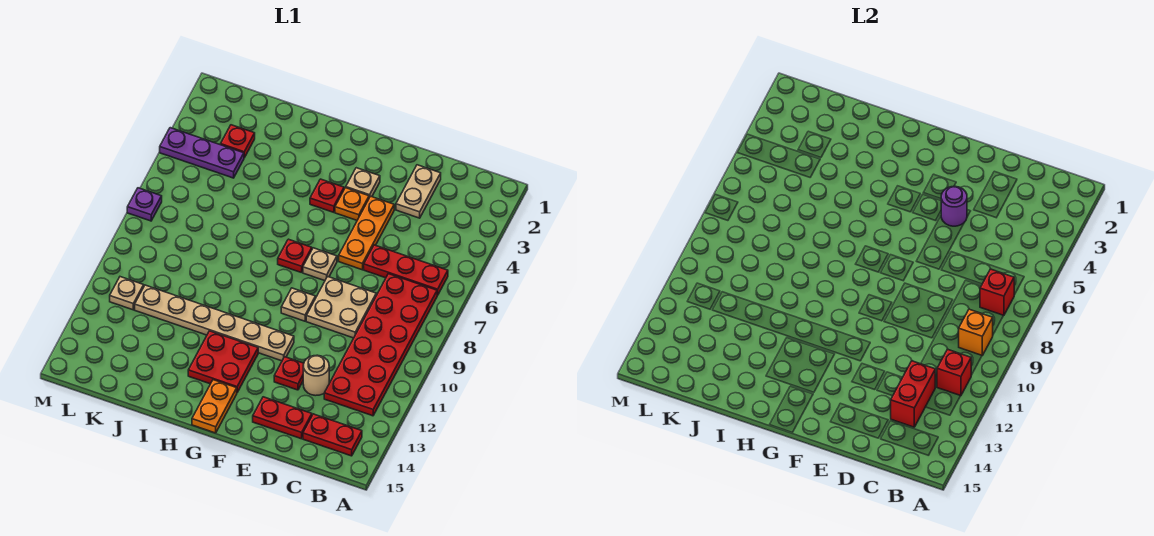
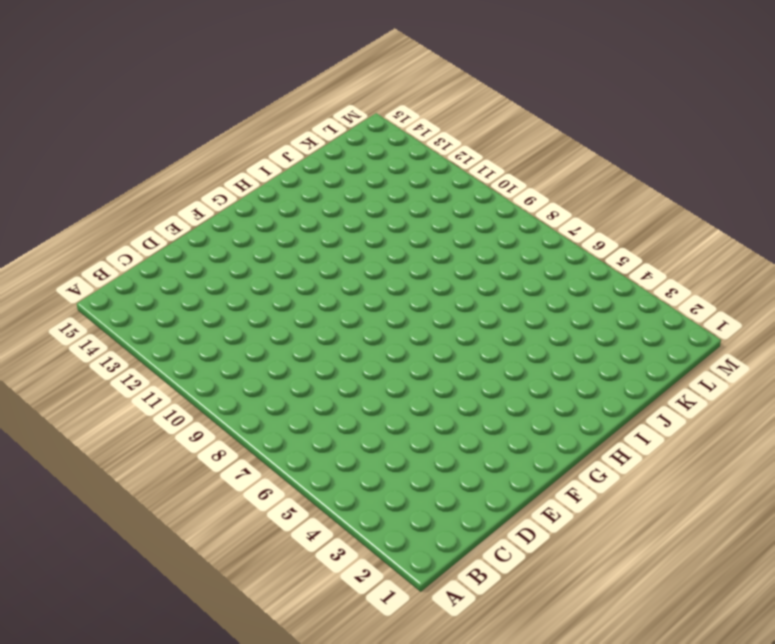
none -> red 1x3 plate [364,245,448,295]
none -> red 2x6 plate [324,274,437,416]
none -> red 1x2 plate [303,414,362,456]

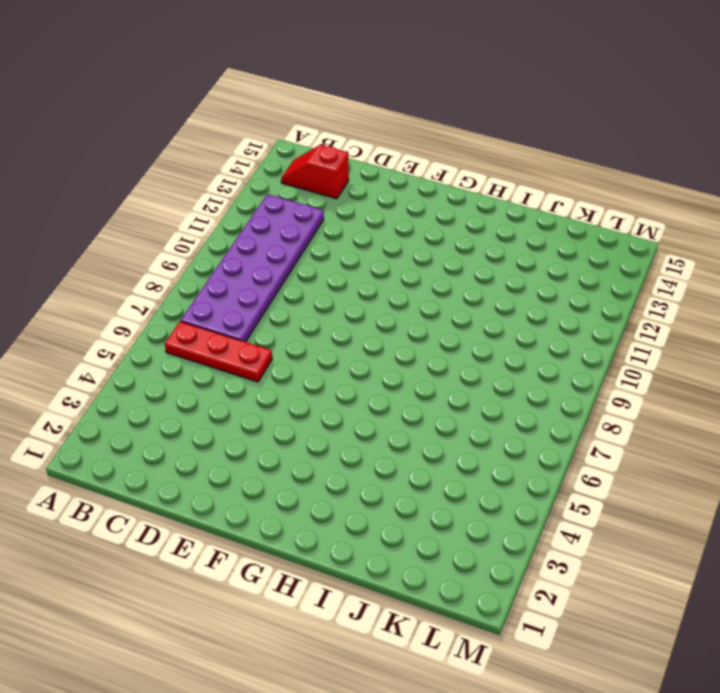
purple 2x6 plate [181,194,324,342] -> red 2x6 plate [324,274,437,416]
red 1x2 slope [281,145,349,199] -> red 1x2 plate [303,414,362,456]
none -> tan 1x2 plate [396,165,441,218]
none -> tan 2x2 plate [306,277,376,338]
none -> tan 1x1 round brick [303,355,329,396]

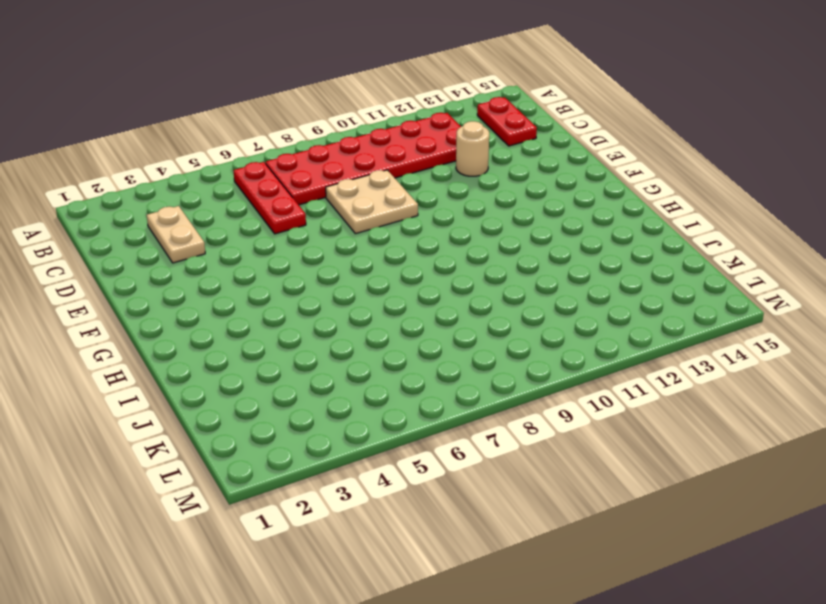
tan 1x2 plate [147,206,205,263] -> tan 1x2 plate turned to [396,165,441,218]
none -> red 1x2 plate [253,397,312,439]
none -> orange 1x3 plate [339,196,394,270]
none -> red 1x1 plate [274,357,304,390]

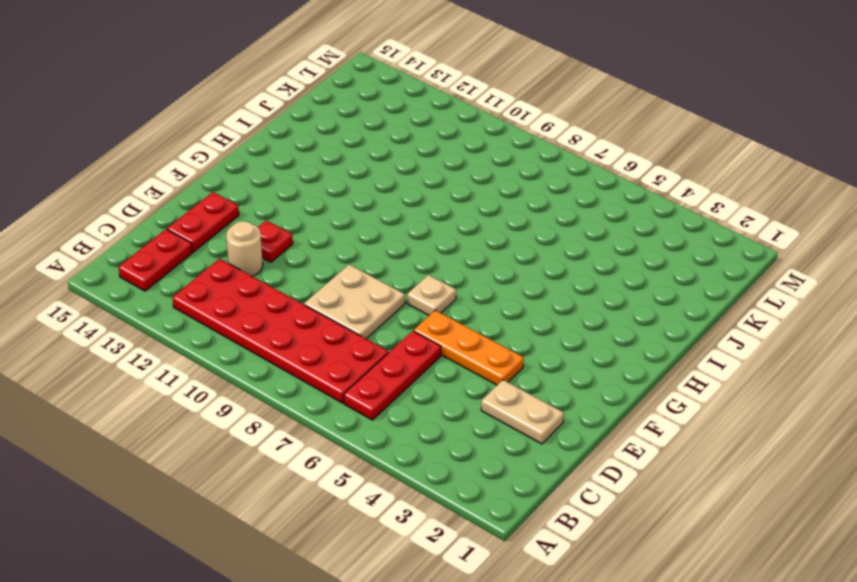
none -> tan 1x1 plate [346,168,380,198]
none -> orange 1x1 plate [335,188,369,220]
none -> tan 1x1 plate [281,288,315,321]

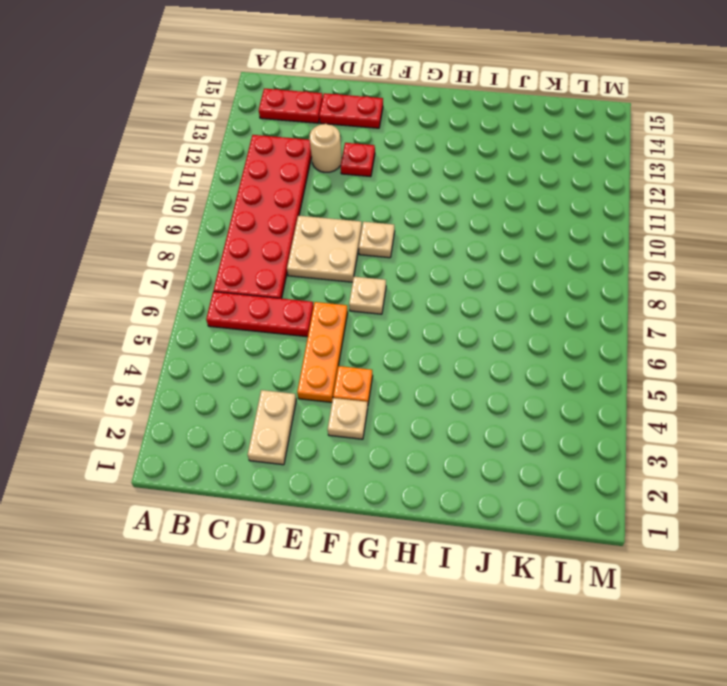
none -> tan 1x6 plate [135,285,294,361]
none -> red 1x1 plate [310,179,344,212]
none -> red 1x1 plate [278,239,312,273]

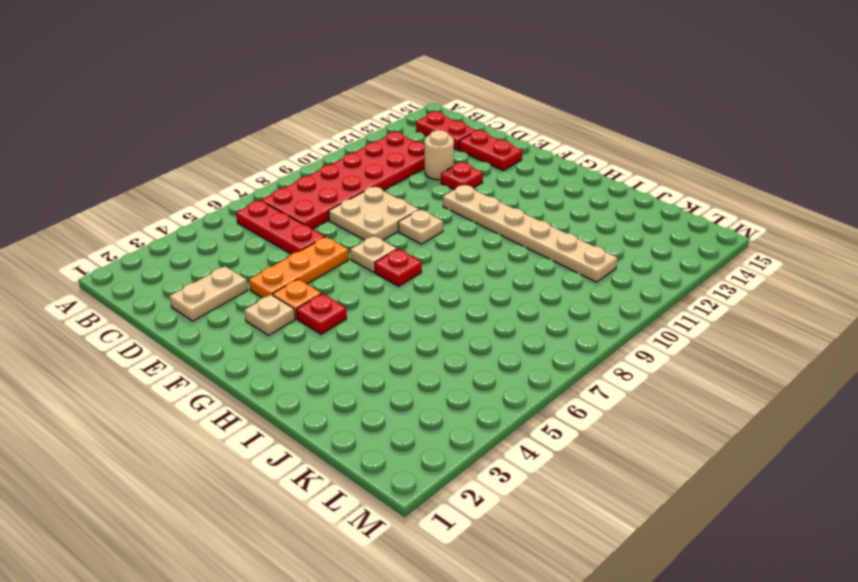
none -> red 2x2 plate [188,331,258,392]
none -> orange 1x2 plate [192,380,237,433]
none -> red 1x1 plate [221,125,255,158]

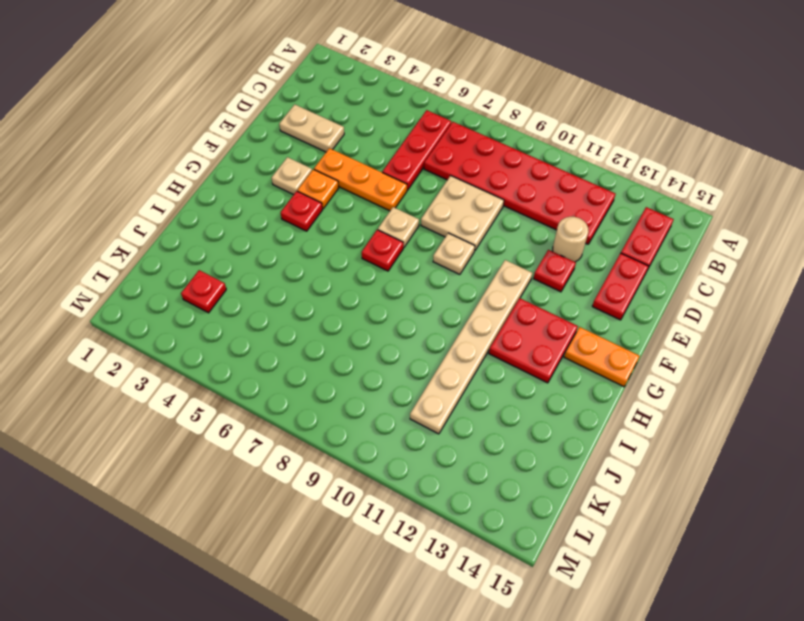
none -> purple 1x3 plate [160,128,244,178]
none -> tan 1x1 plate [110,277,144,310]
none -> purple 1x1 plate [127,188,162,221]

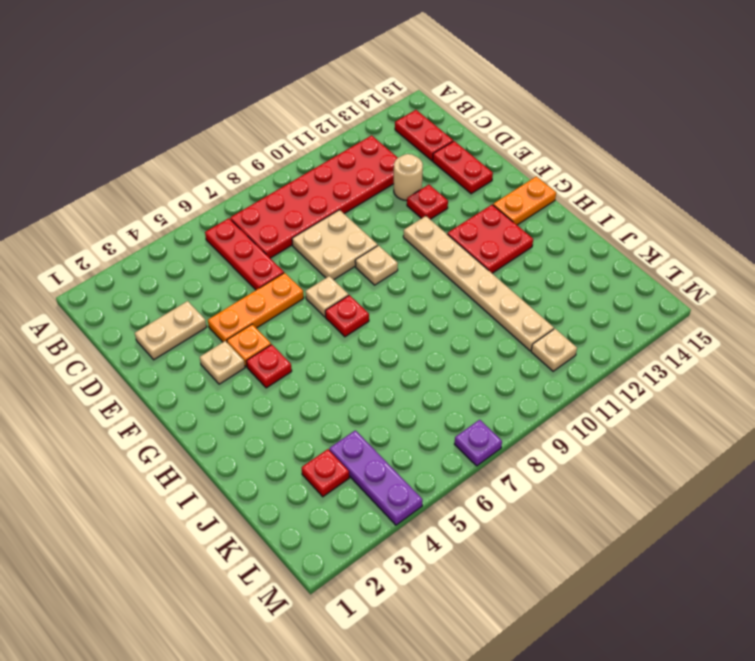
none -> red 1x1 brick [980,269,1014,316]
none -> orange 1x1 brick [959,309,993,355]
none -> red 1x1 brick [937,349,971,396]

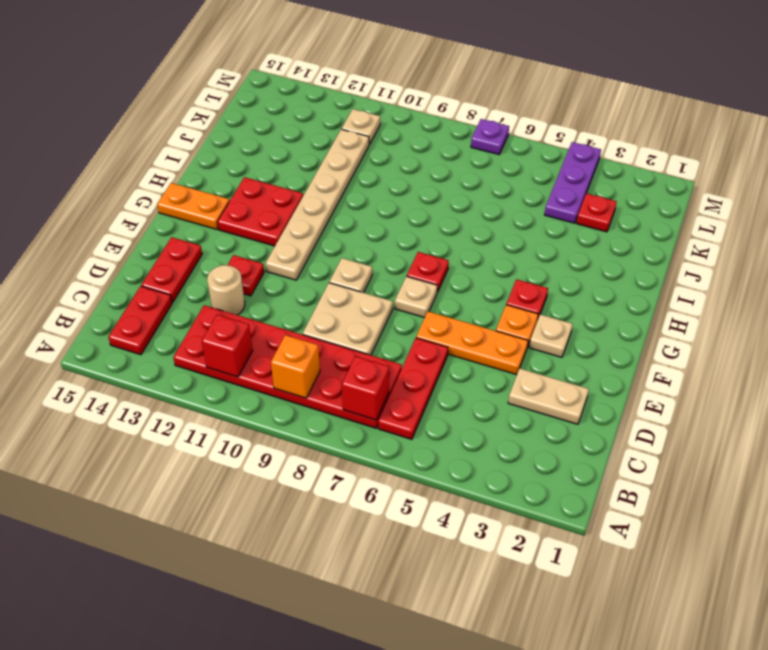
none -> red 1x2 brick [891,361,935,427]
none -> purple 1x1 round brick [941,186,967,226]

